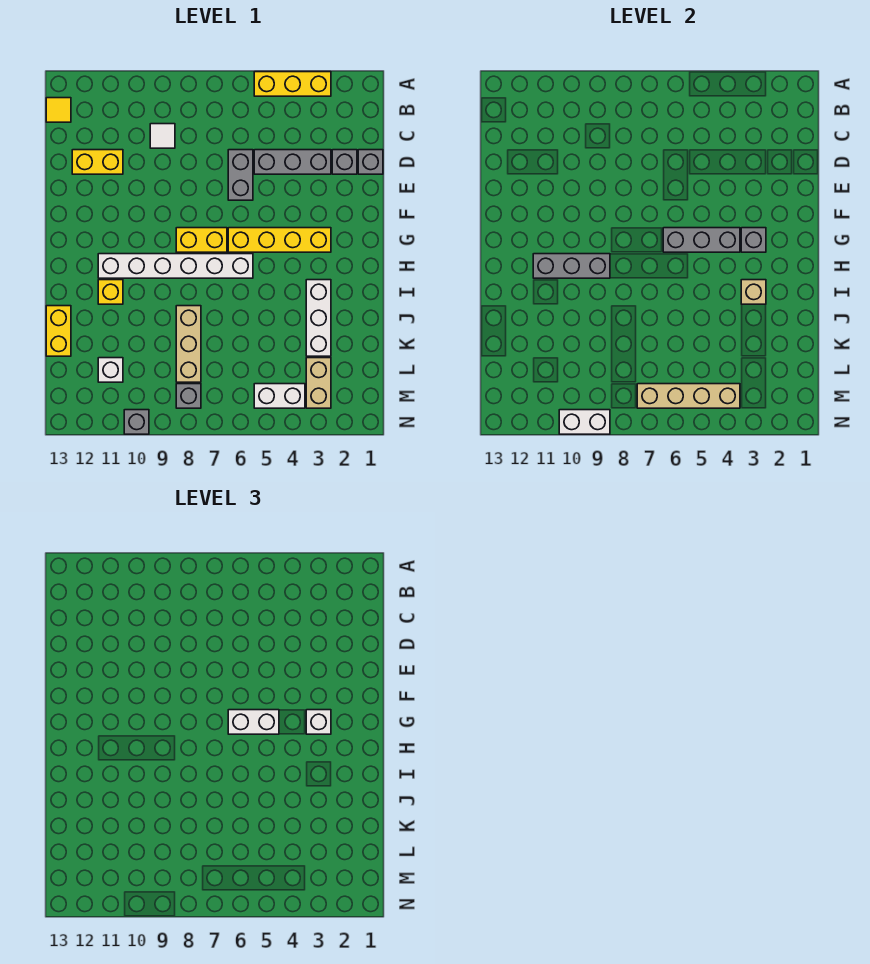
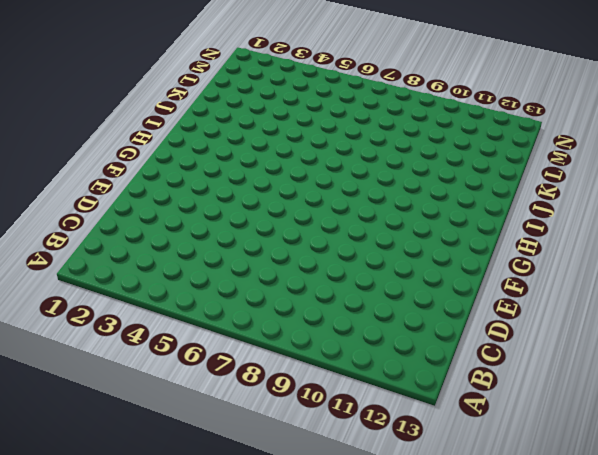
none -> yellow 1x3 brick [254,72,331,96]
none -> yellow 1x1 tile [46,98,71,122]
none -> white 1x1 tile [150,124,175,148]

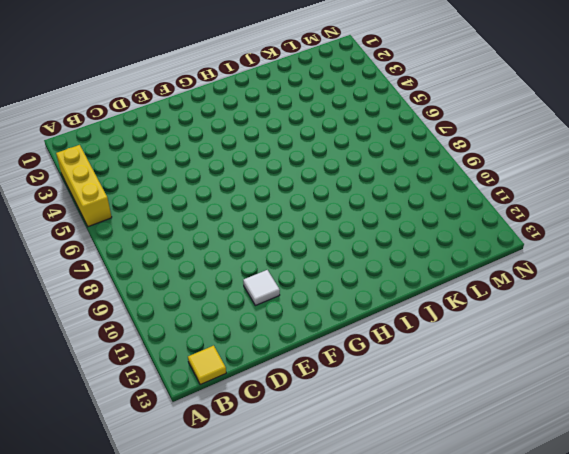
white 1x1 tile [243,270,280,306] -> white 1x1 tile moved to [150,124,175,148]
none -> grey 1x1 brick [358,150,383,174]
none -> grey 1x1 brick [332,150,357,174]
none -> grey 1x3 brick [254,150,331,174]

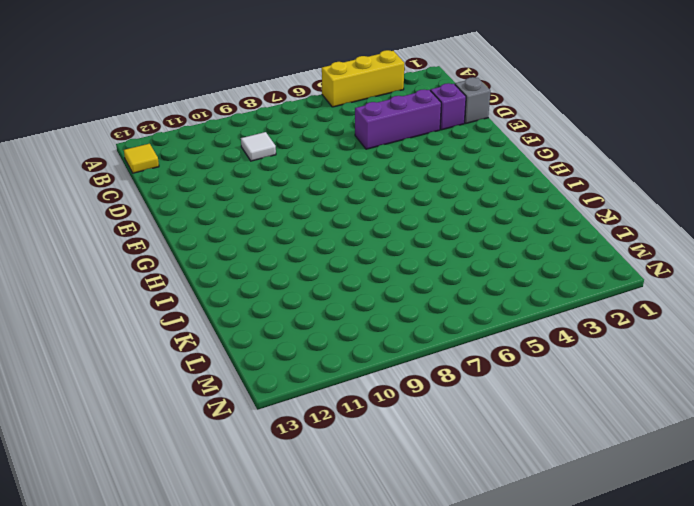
purple 1x1 brick [430,83,466,130] -> grey 1x1 brick [332,150,357,174]
purple 1x3 brick [355,90,441,149] -> grey 1x3 brick [254,150,331,174]
none -> grey 1x2 brick [228,150,253,200]
none -> yellow 1x2 brick [72,150,123,174]
none -> yellow 1x4 brick [228,228,331,252]

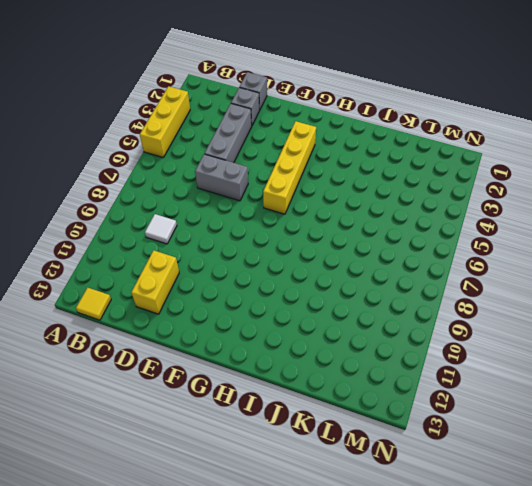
none -> yellow 1x2 brick [176,228,227,252]
none -> white 1x6 brick [98,254,253,278]
none -> white 1x3 brick [306,280,331,356]

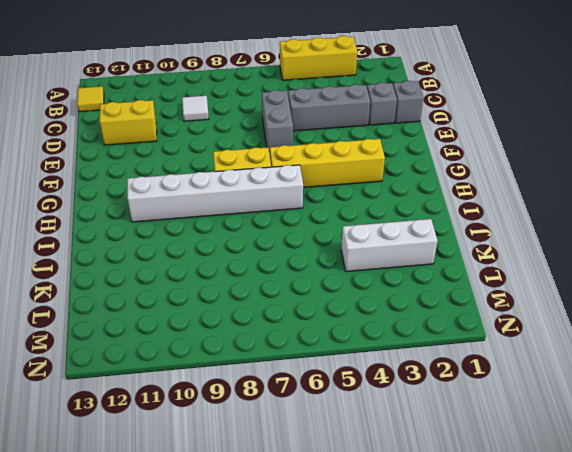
white 1x3 brick [341,219,437,272] -> white 1x3 brick turned to [306,280,331,356]
none -> yellow 1x1 brick [98,280,123,304]
none -> tan 1x3 brick [176,306,201,382]
none -> yellow 1x2 brick [46,306,71,356]

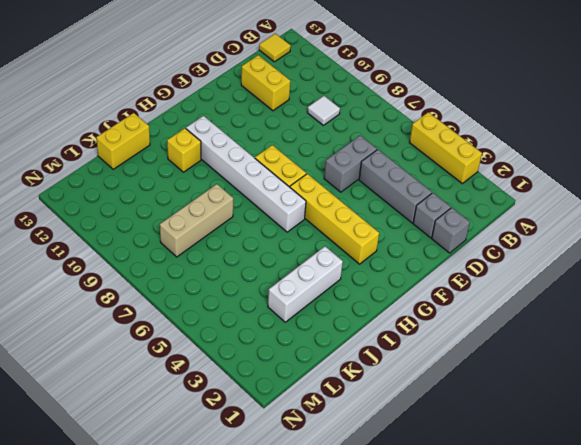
none -> tan 1x2 brick [306,358,331,408]
none -> white 1x1 brick [98,358,123,382]
none -> white 1x2 brick [254,384,305,408]

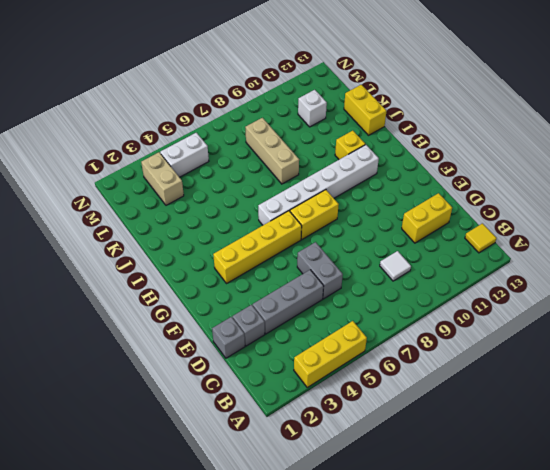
none -> white 1x3 brick [306,280,331,356]
none -> grey 1x1 brick [176,384,201,408]
none -> grey 1x1 brick [124,410,149,434]

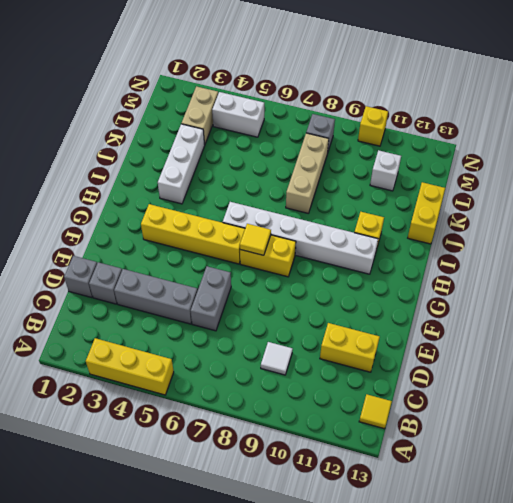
yellow 1x1 tile [240,224,271,255] -> none
yellow 1x1 brick [358,106,388,146] -> grey 1x1 brick [124,410,149,434]
none -> grey 1x1 brick [741,228,766,252]
none -> grey 1x3 brick [663,228,740,252]
none -> grey 1x3 brick [533,254,610,278]

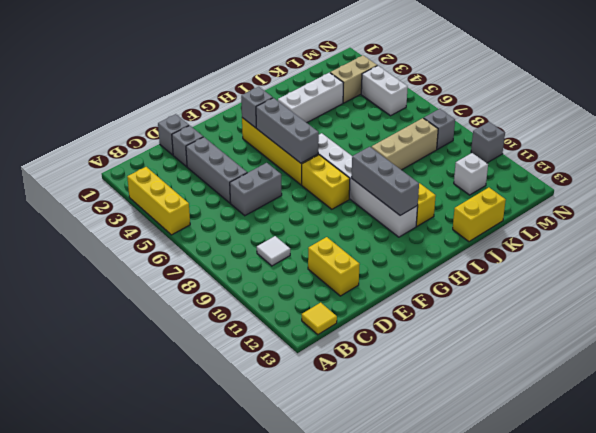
none -> tan 1x1 brick [741,280,766,304]
none -> tan 1x4 brick [637,384,740,408]
none -> white 1x2 brick [559,410,610,434]

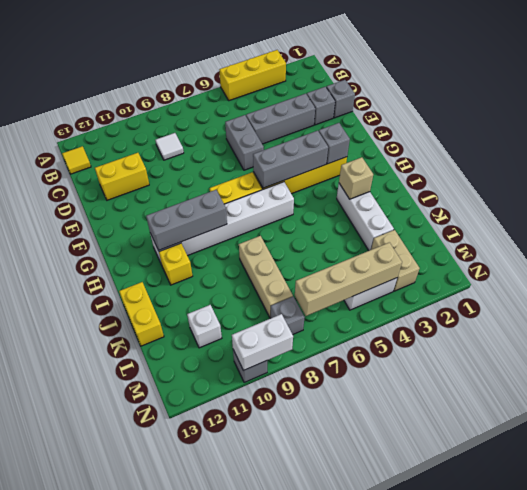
none -> white 1x1 brick [306,710,331,734]
none -> white 1x2 brick [228,710,279,734]

